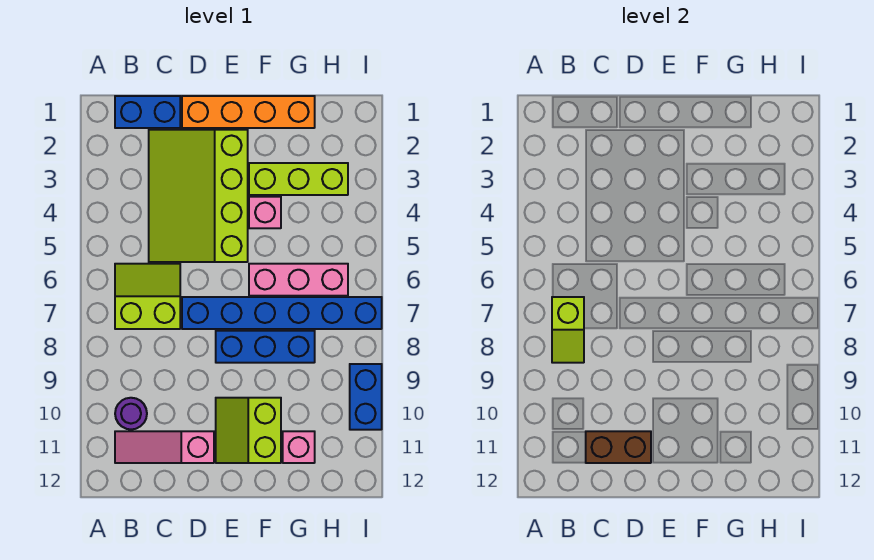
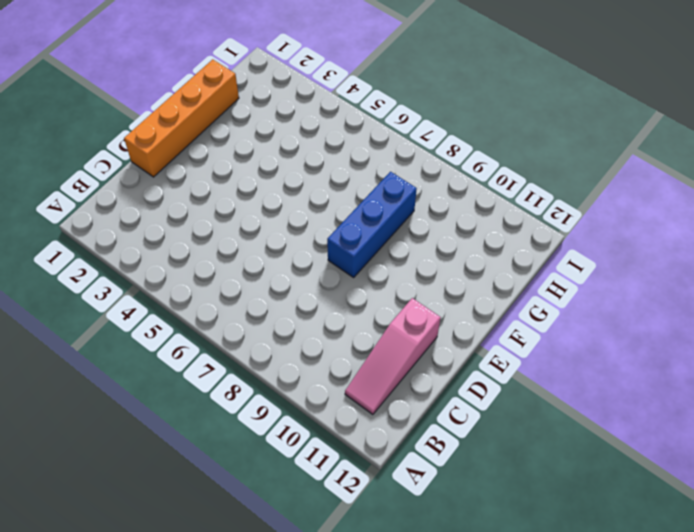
none -> blue 1x2 brick [115,96,180,128]
none -> lime 2x2 slope [115,264,180,329]
none -> purple 1x1 round brick [115,398,147,429]

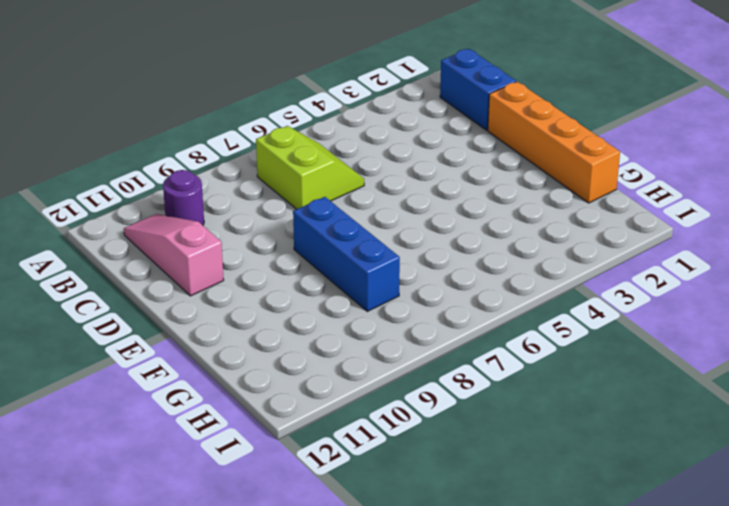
none -> lime 3x4 slope [149,130,248,262]
none -> blue 1x6 brick [182,297,382,329]
none -> lime 2x2 slope [216,398,281,463]

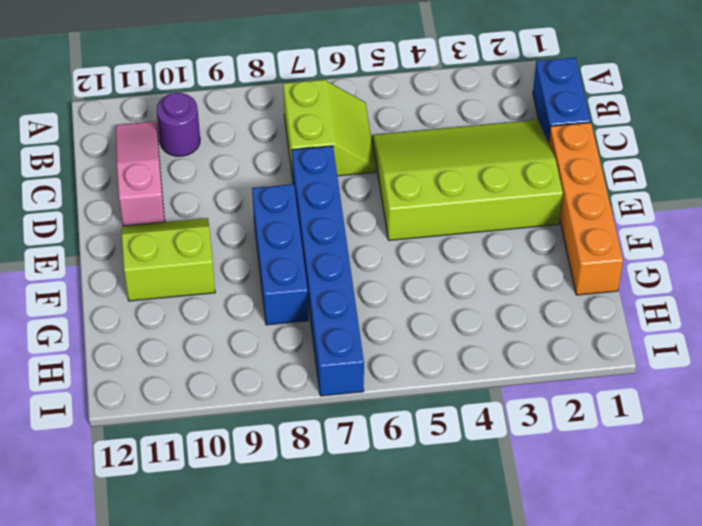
none -> lime 1x3 brick [249,163,348,195]
none -> pink 1x1 brick [249,197,281,228]
none -> pink 1x3 brick [249,264,348,296]

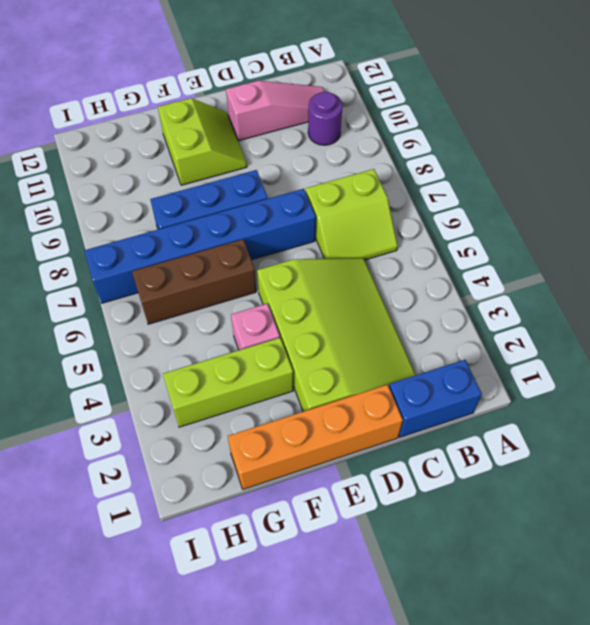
brown 1x3 brick [132,239,256,324] -> pink 1x3 brick [249,264,348,296]
none -> pink 1x1 brick [283,431,315,463]
none -> blue 1x2 brick [350,364,382,430]
none -> lime 1x2 slope [552,297,584,363]

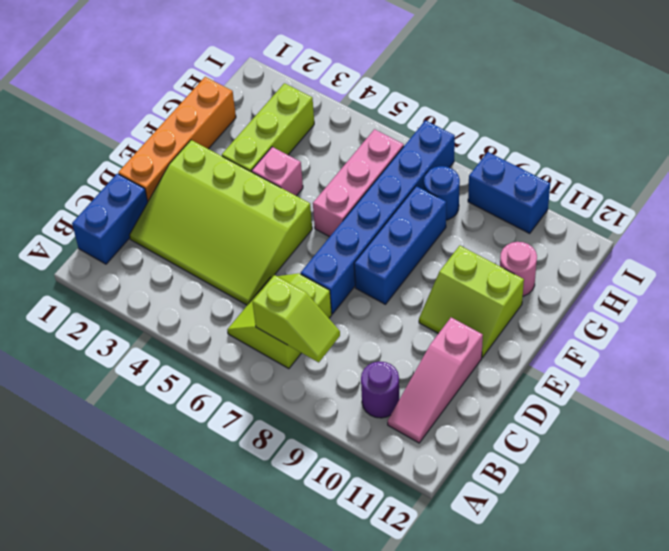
pink 1x1 round brick [500,242,537,296] -> pink 1x1 brick [283,431,315,463]
blue 1x1 round brick [424,166,460,220] -> none
none -> brown 1x2 brick [586,431,651,463]

